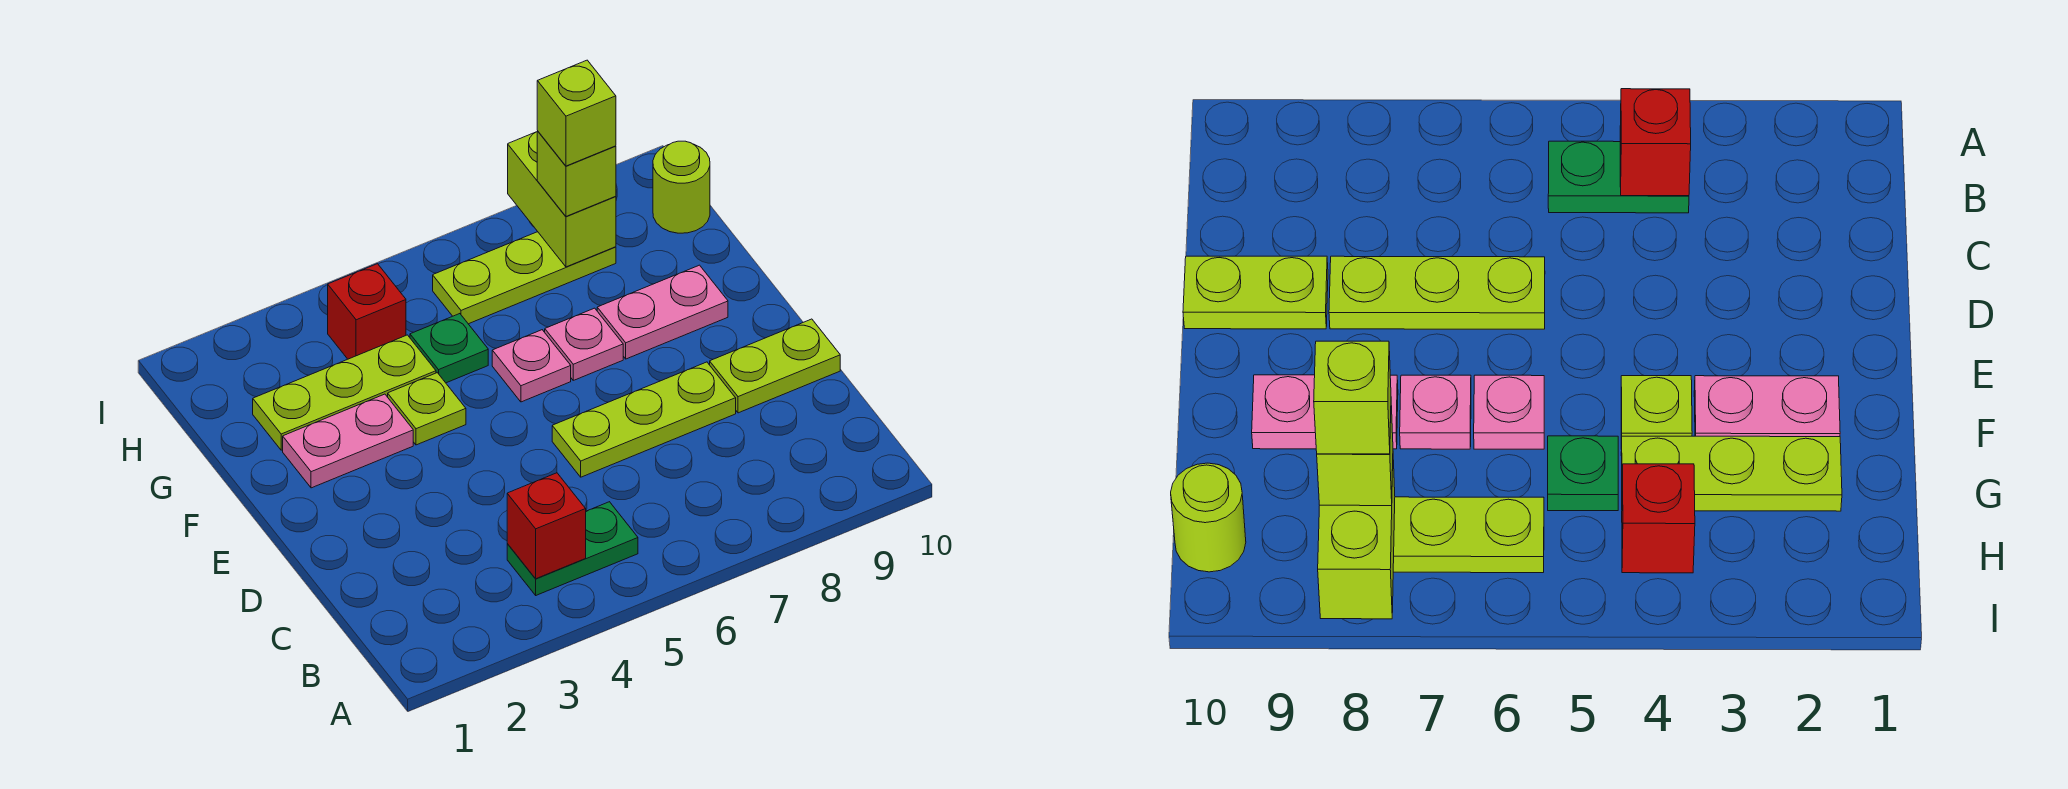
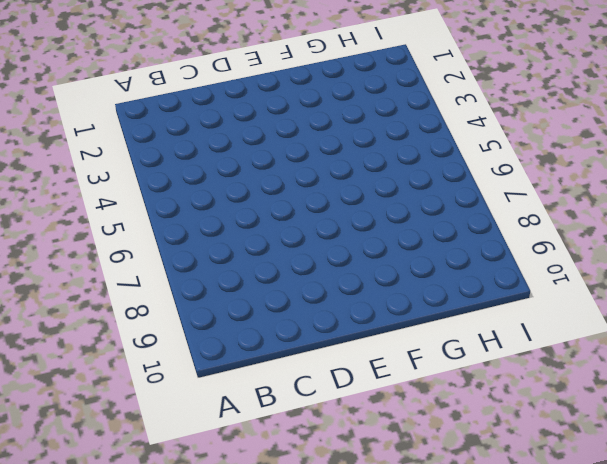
none -> green 1x2 plate [507,502,638,595]
none -> lime 1x3 plate [552,362,736,477]
none -> lime 1x2 plate [710,319,840,413]

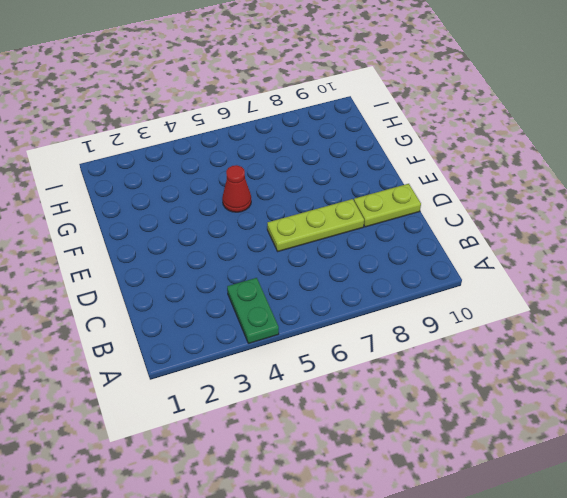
green 1x2 plate [227,278,279,343] -> green 1x2 plate turned to [507,502,638,595]
red 1x1 cone [222,165,251,212] -> none
none -> pink 1x2 plate [283,394,413,488]
none -> lime 1x1 plate [388,373,466,445]
none -> pink 1x1 plate [492,330,571,402]

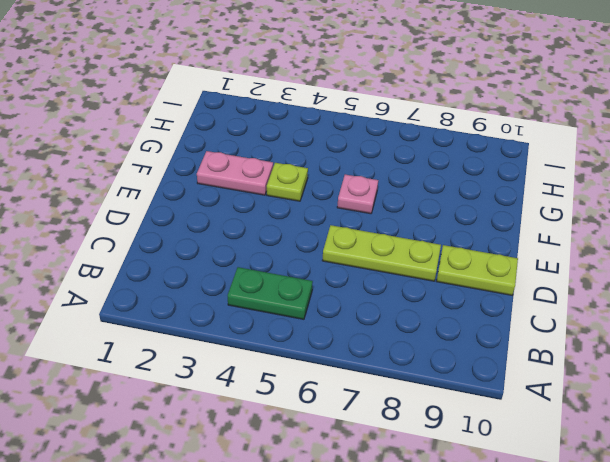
none -> pink 1x1 plate [545,308,623,380]
none -> pink 1x2 plate [597,265,728,359]
none -> lime 1x3 plate [253,335,436,450]

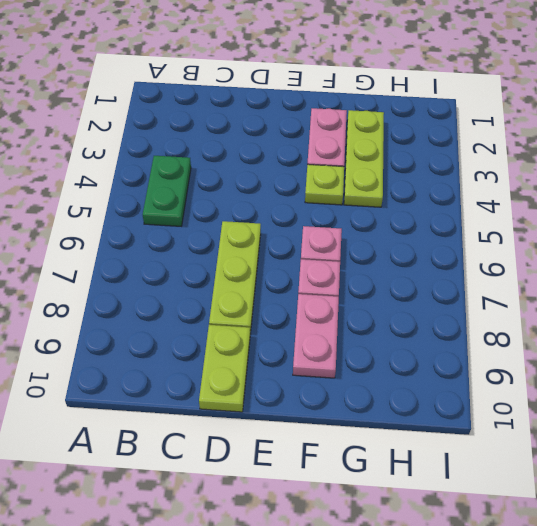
none -> green 1x1 plate [410,314,488,383]
none -> red 1x1 brick [328,264,406,359]
none -> lime 1x3 plate [433,232,616,324]

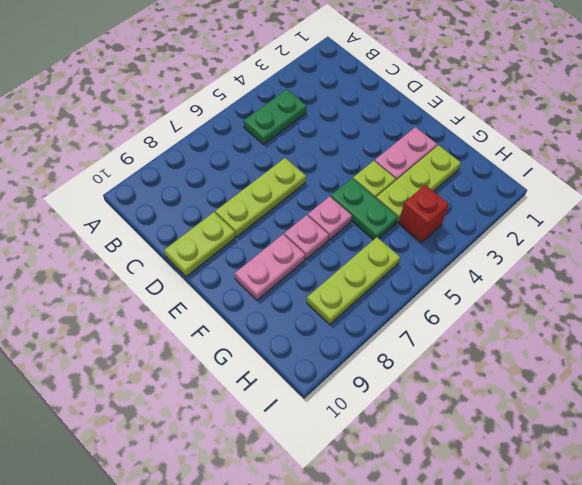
green 1x2 plate [331,178,398,240] -> green 1x1 plate [410,314,488,383]
none -> lime 1x1 round brick [653,141,710,233]
none -> red 1x1 brick [507,473,586,579]
none -> lime 1x2 brick [508,132,616,267]

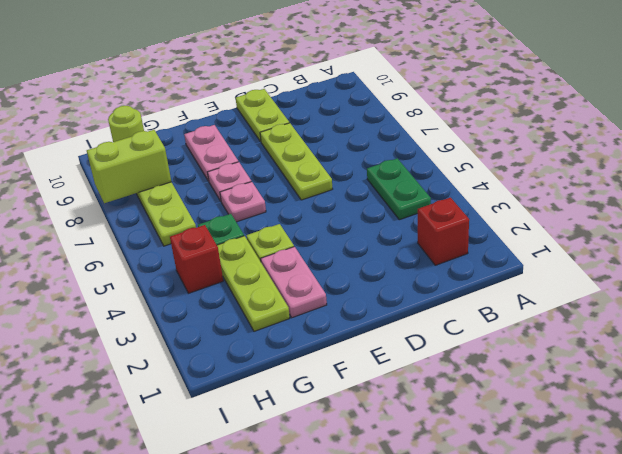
red 1x1 brick [418,198,469,265] -> red 1x1 brick moved to [507,473,586,579]
none -> lime 1x1 brick [537,131,616,216]
none -> lime 1x1 brick [537,60,616,166]

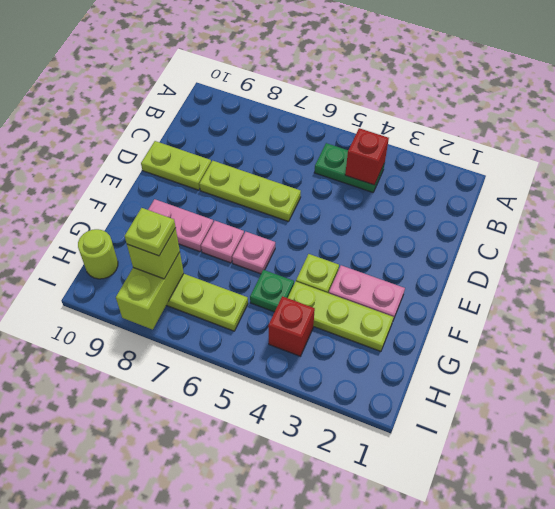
lime 1x1 plate [125,208,176,256] -> lime 1x1 brick [537,60,616,166]

